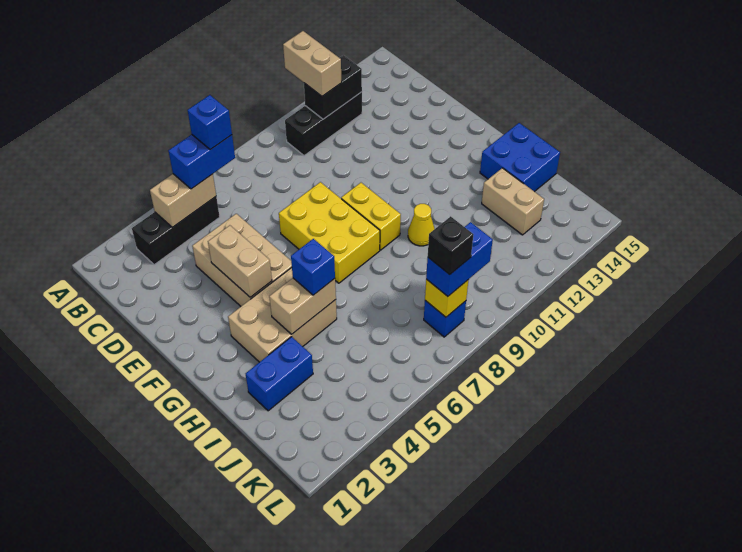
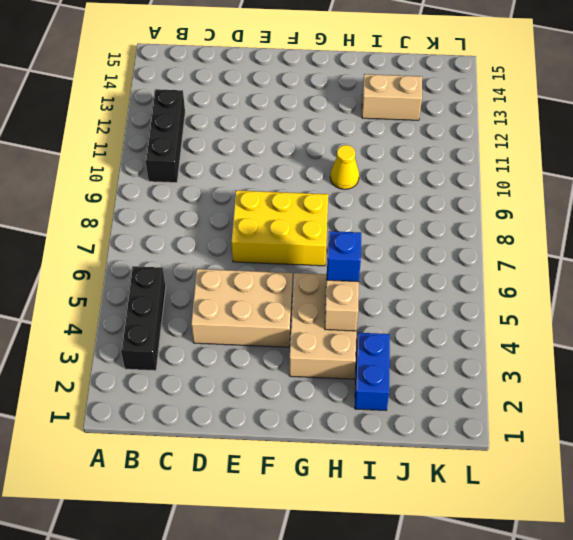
none -> yellow 1x2 brick [341,183,401,250]
none -> blue 2x2 brick [480,123,560,192]
none -> blue 1x1 brick [424,301,466,337]

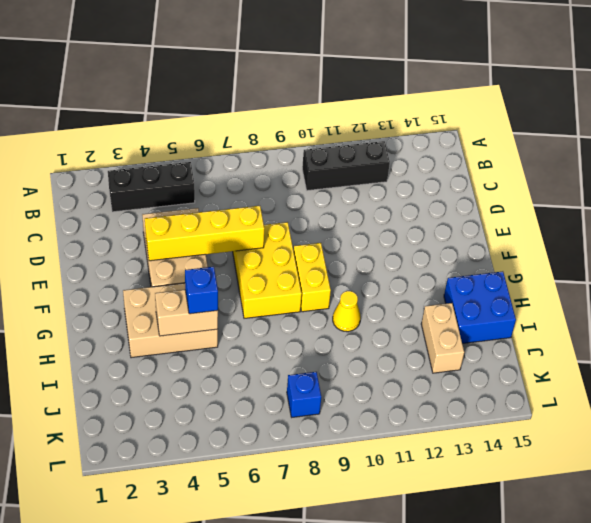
yellow 1x4 brick [145,206,264,261] -> tan 1x2 brick [208,225,272,297]
none -> blue 1x2 brick [246,337,313,411]
none -> tan 1x2 brick [150,174,216,227]
none -> black 1x2 brick [304,55,362,119]

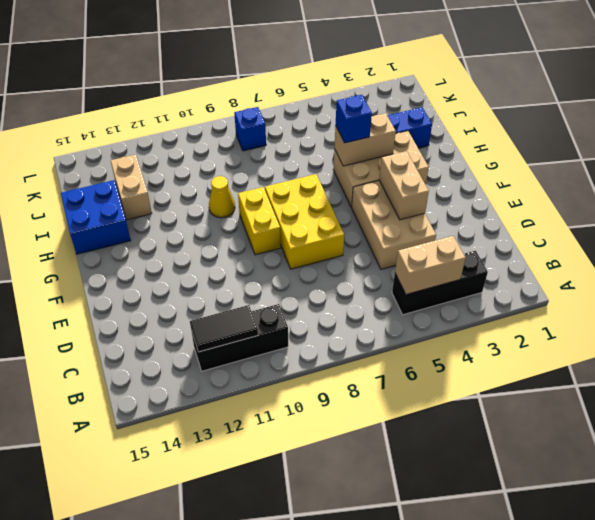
black 1x2 tile [190,305,258,352] -> black 1x2 brick [304,55,362,119]
none -> yellow 1x1 brick [425,279,468,317]
none -> tan 1x2 brick [283,31,342,96]
none -> blue 1x2 brick [168,135,235,189]

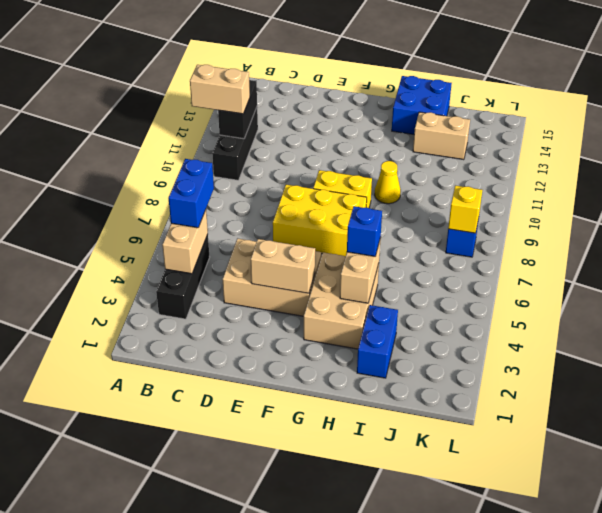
none -> blue 1x2 brick [426,222,493,296]
none -> blue 1x1 brick [188,95,232,150]
none -> black 1x1 brick [428,216,473,275]

